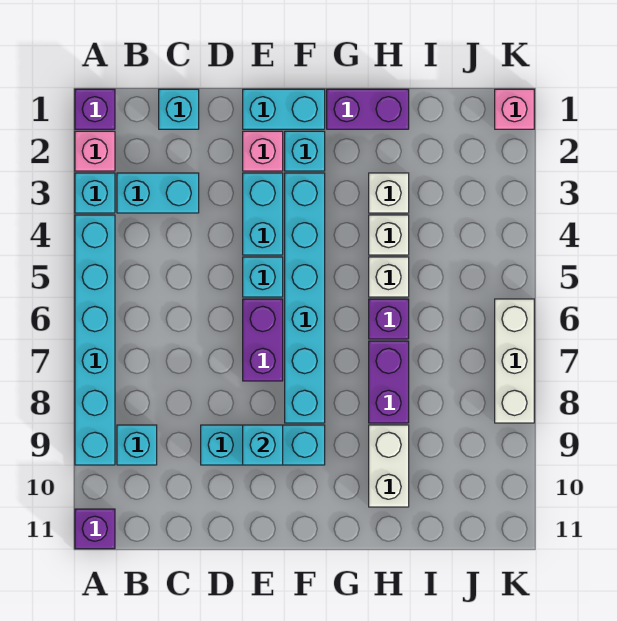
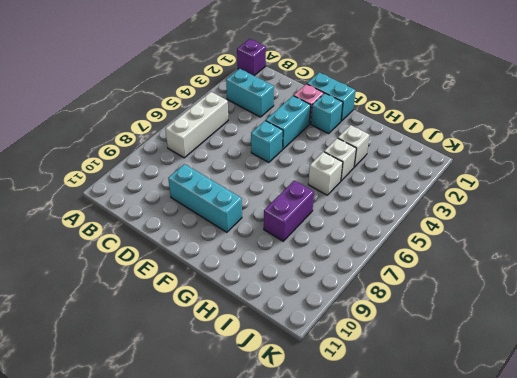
white 1x3 brick [165,92,228,158] -> white 1x3 brick moved to [495,299,534,423]
none -> pink 1x1 brick [75,131,115,171]
none -> cyan 1x1 brick [75,173,115,213]
none -> cyan 1x6 brick [75,215,115,465]

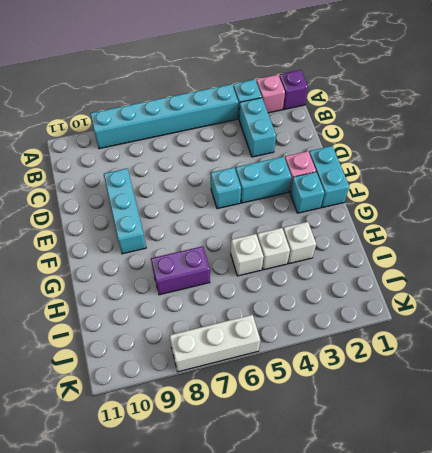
none -> purple 1x1 brick [75,509,115,549]
none -> cyan 1x1 brick [117,425,157,465]
none -> cyan 1x1 brick [159,89,199,129]

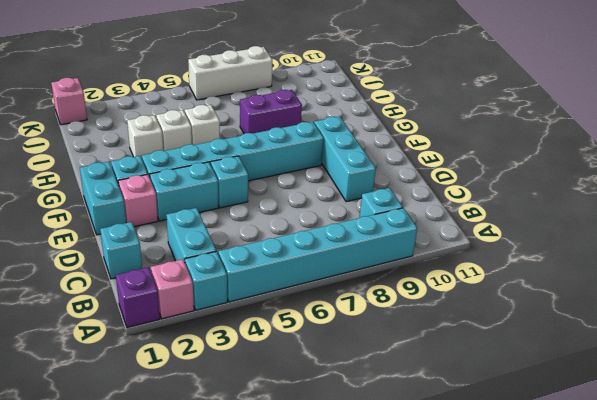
none -> purple 1x1 brick [75,509,115,549]
none -> purple 1x2 brick [243,299,283,381]
none -> purple 1x2 brick [327,89,409,129]

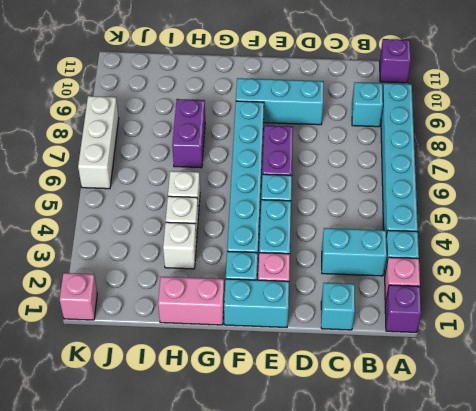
pink 1x2 brick [158,277,224,325] -> purple 1x2 brick [327,89,409,129]
none -> purple 1x1 brick [369,299,409,339]
none -> white 1x2 brick [369,425,409,507]
none -> cyan 1x1 brick [243,425,283,465]

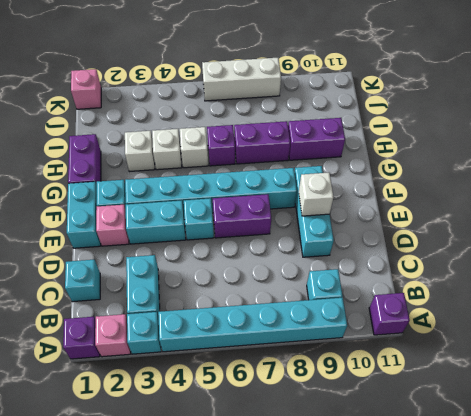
white 1x1 brick [299,173,333,216] -> cyan 1x1 brick [243,425,283,465]
purple 1x2 brick [288,118,345,160] -> white 1x2 brick [369,425,409,507]

